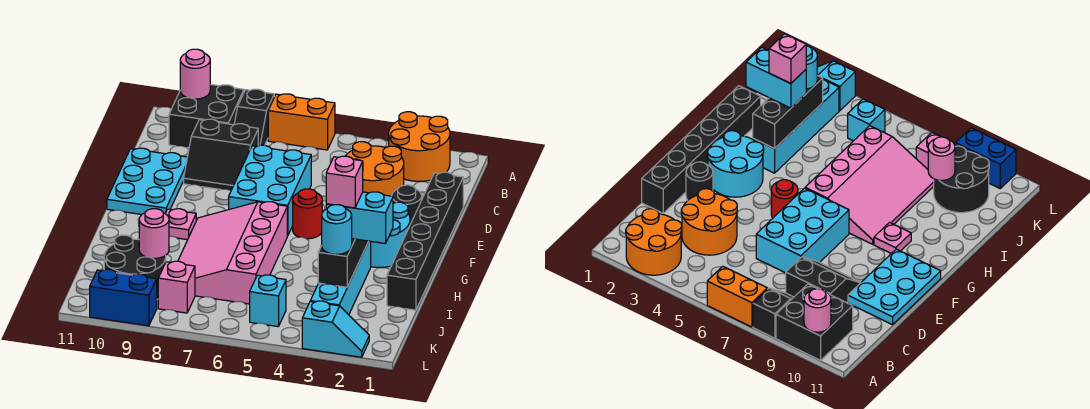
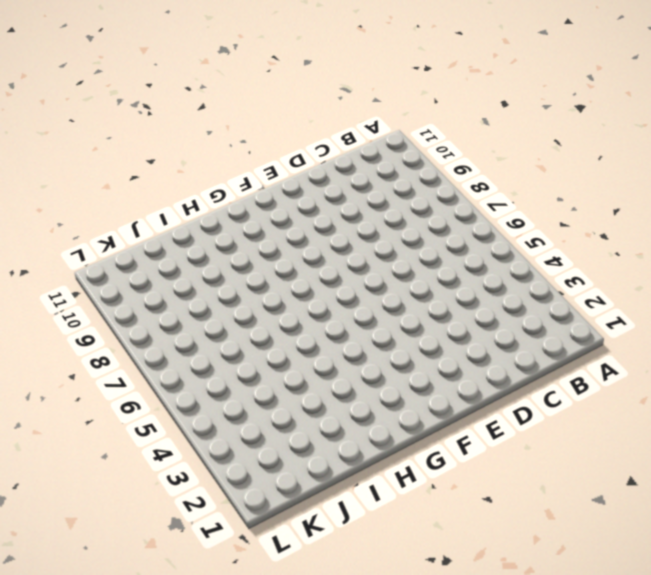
none -> orange 2x2 round brick [389,112,450,181]
none -> orange 1x2 brick [268,94,335,150]
none -> black 1x2 slope [234,89,274,146]

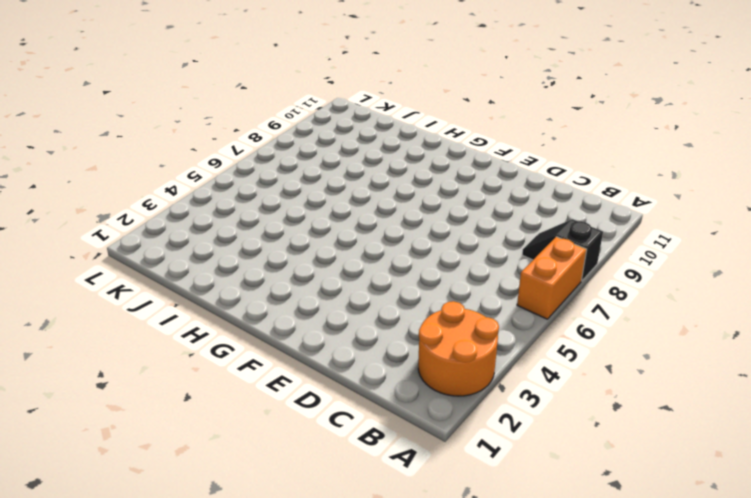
none -> black 2x2 brick [169,85,244,148]
none -> orange 2x2 round brick [346,142,404,196]
none -> black 2x2 slope [184,119,258,190]

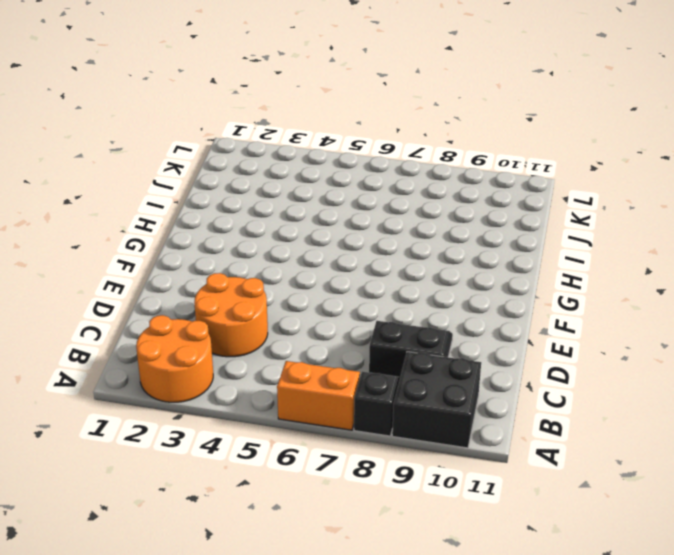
none -> black 1x6 brick [387,172,463,310]
none -> cyan 2x3 brick [229,145,311,236]
none -> cyan 2x3 plate [107,148,187,214]

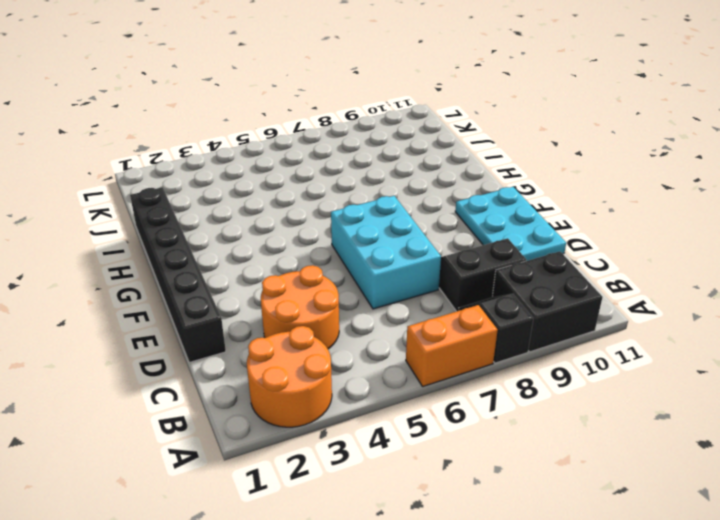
none -> black 1x1 round brick [392,185,422,224]
none -> cyan 2x2 round brick [371,202,410,267]
none -> red 1x1 round brick [293,189,322,239]

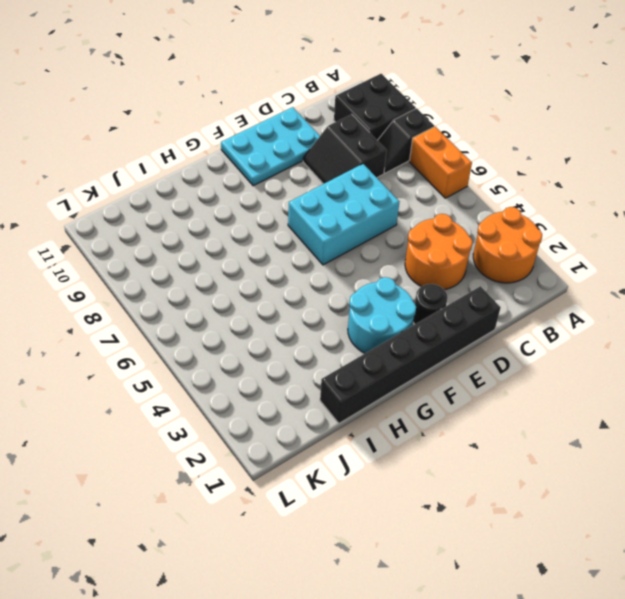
none -> red 1x1 round brick [293,189,322,239]
none -> pink 3x4 slope [178,202,287,304]
none -> pink 1x1 plate [165,209,196,240]

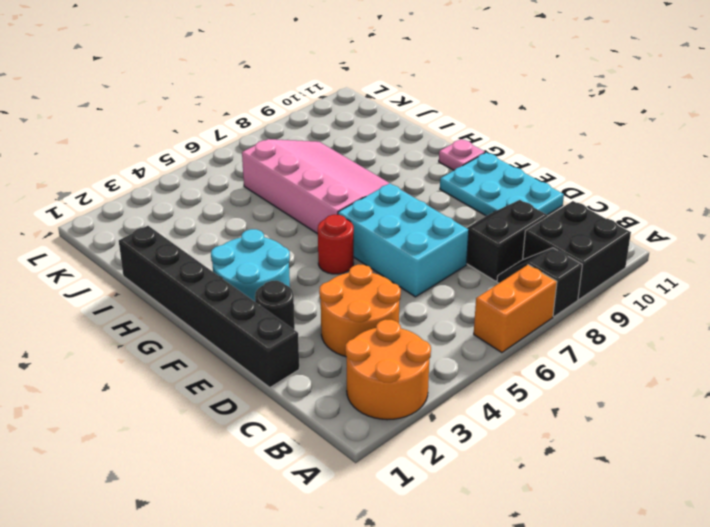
pink 1x1 plate [439,139,485,170] -> pink 1x1 plate moved to [165,209,196,240]
none -> cyan 1x4 brick [310,241,371,315]
none -> black 2x2 round brick [104,235,166,299]
none -> cyan 1x1 brick [250,275,286,327]

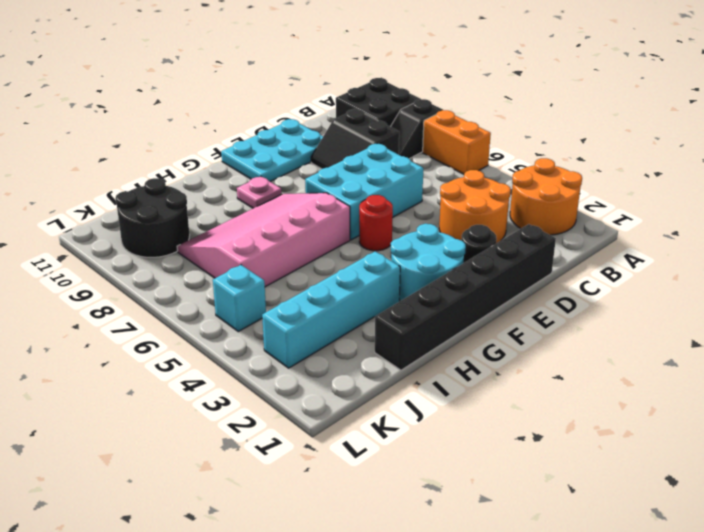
none -> pink 1x1 brick [158,261,195,313]
none -> cyan 1x2 slope [302,301,369,357]
none -> blue 1x2 brick [90,270,157,326]

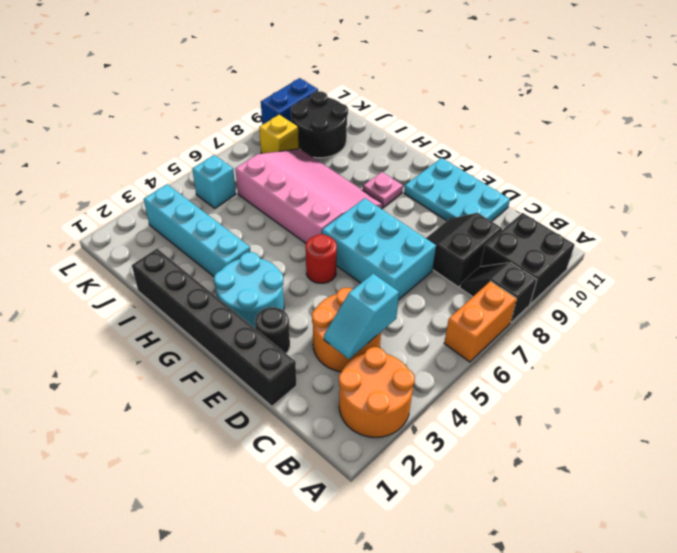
cyan 1x2 slope [324,274,399,359] -> cyan 1x2 slope moved to [302,301,369,357]
yellow 1x1 brick [259,115,299,154] -> pink 1x1 brick [158,261,195,313]
none -> pink 1x1 round brick [180,49,210,99]
none -> black 1x3 brick [318,239,368,287]
none -> pink 1x1 round brick [139,209,169,258]

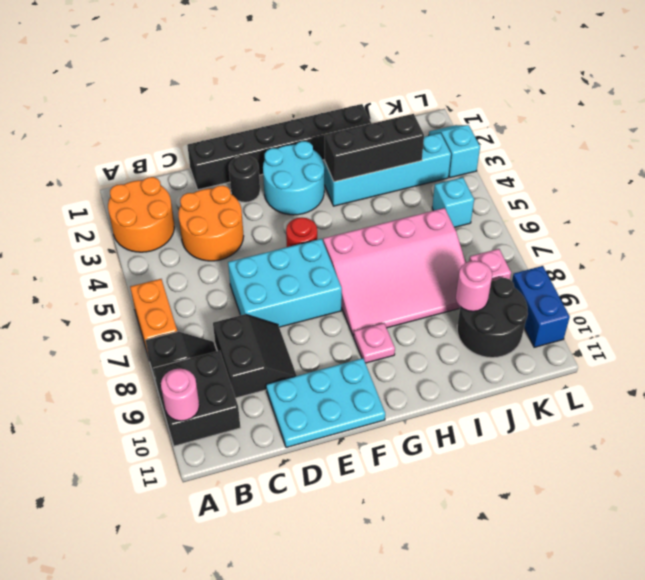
none -> cyan 1x2 brick [326,192,393,243]
none -> cyan 1x1 round brick [321,205,352,254]
none -> pink 1x1 brick [326,156,363,208]

